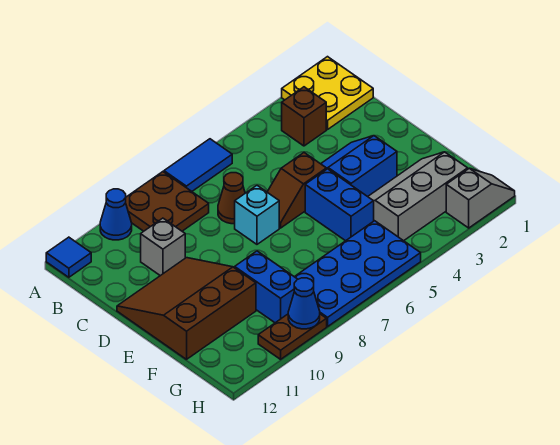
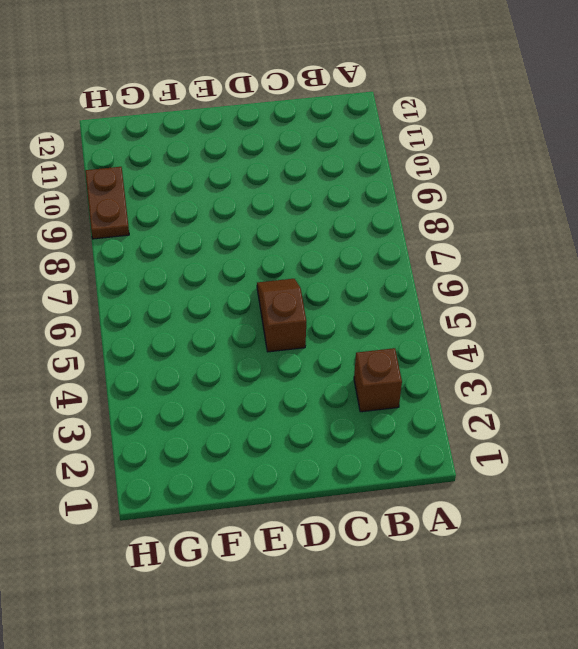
none -> yellow 2x2 plate [282,57,373,130]
none -> blue 1x2 tile [164,139,232,191]
none -> brown 2x2 plate [126,172,209,231]

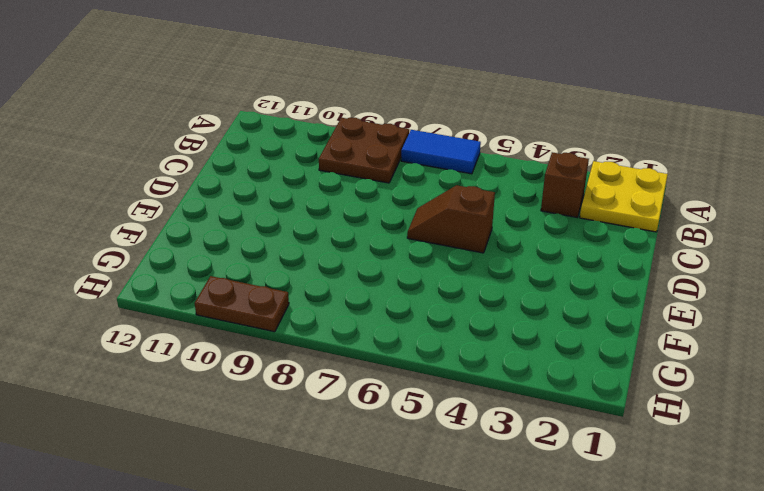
none -> blue 1x1 cone [100,189,132,240]
none -> blue 1x1 tile [46,237,91,277]
none -> brown 1x1 cone [218,173,245,224]

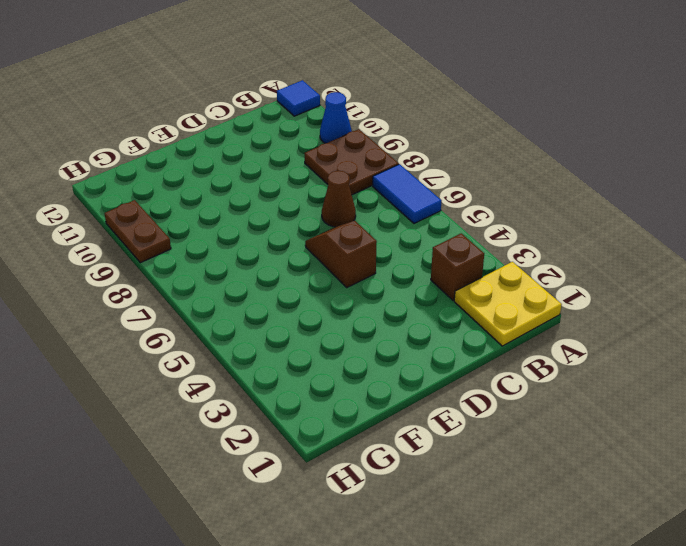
none -> grey 1x1 brick [141,218,185,276]
none -> blue 2x2 slope [321,136,397,197]
none -> cyan 1x1 brick [235,186,279,244]

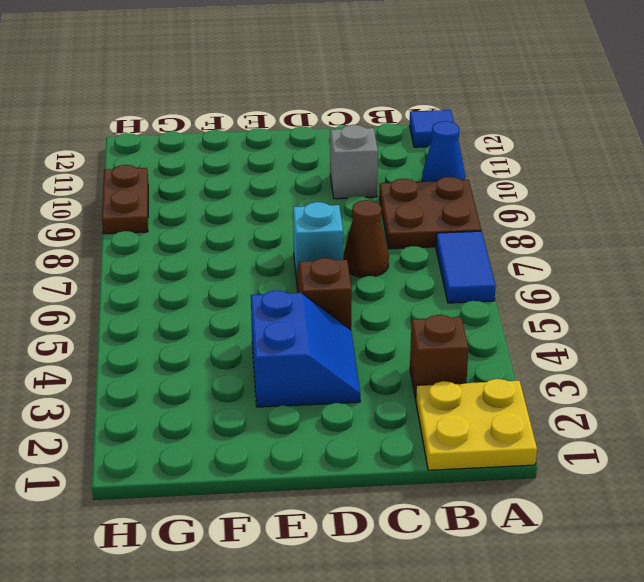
none -> brown 3x3 slope [117,258,256,359]
none -> blue 1x2 brick [305,169,374,241]
none -> grey 2x3 slope [368,152,468,241]

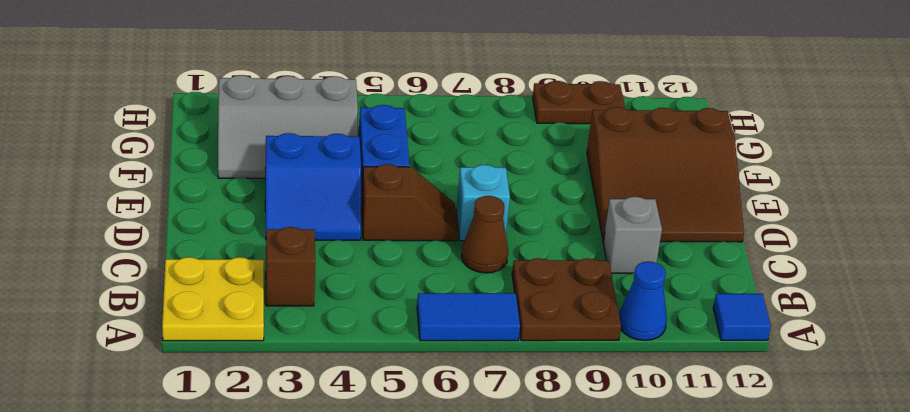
none -> blue 1x2 brick [235,251,298,323]
none -> blue 2x4 plate [295,221,421,326]
none -> grey 1x2 slope [446,168,515,228]

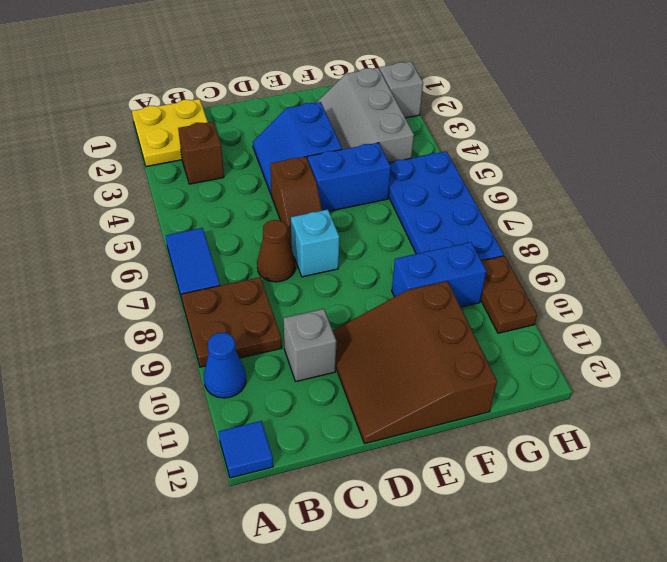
none -> blue 1x1 cone [288,278,320,329]

